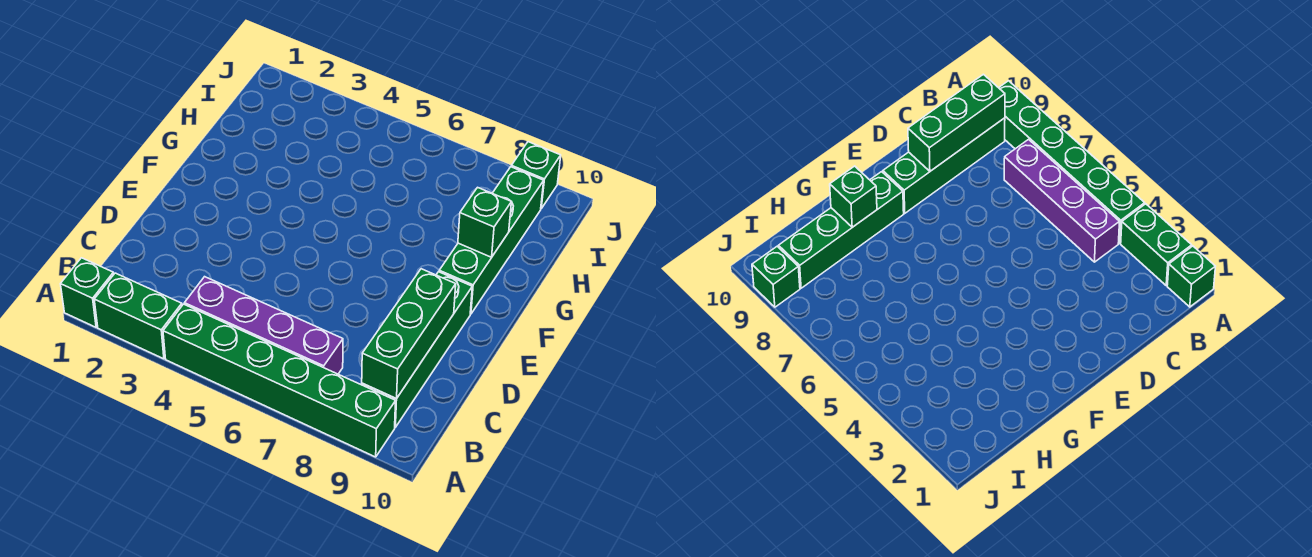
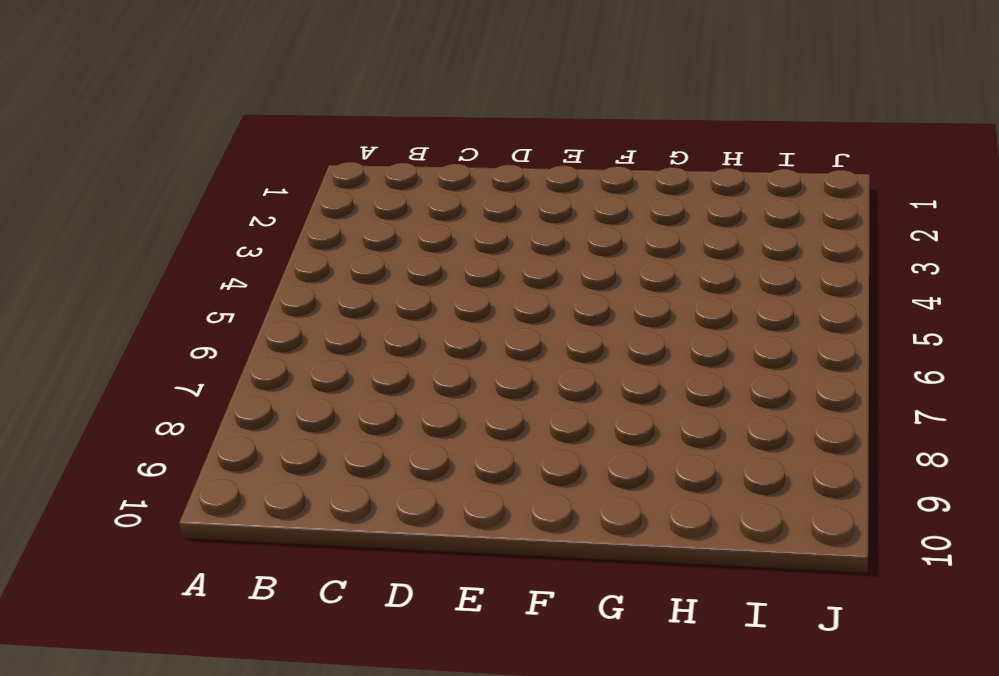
none -> green 1x1 brick [61,258,114,327]
none -> green 1x2 brick [94,273,182,359]

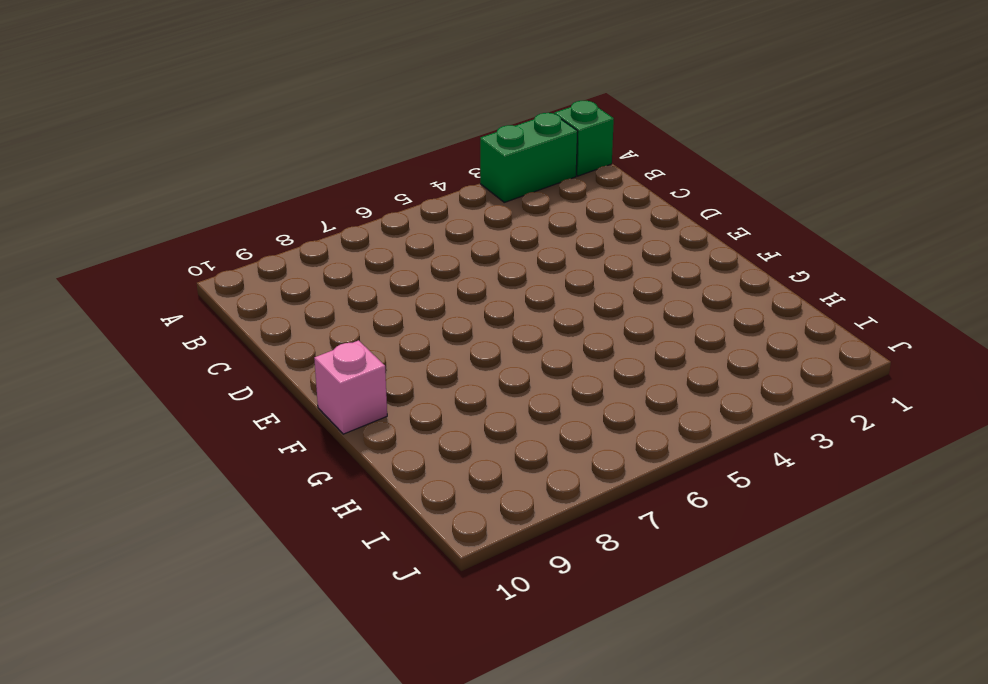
pink 1x1 brick [314,340,387,434] -> none
none -> green 1x6 brick [163,304,396,457]
none -> purple 1x4 brick [185,277,343,374]

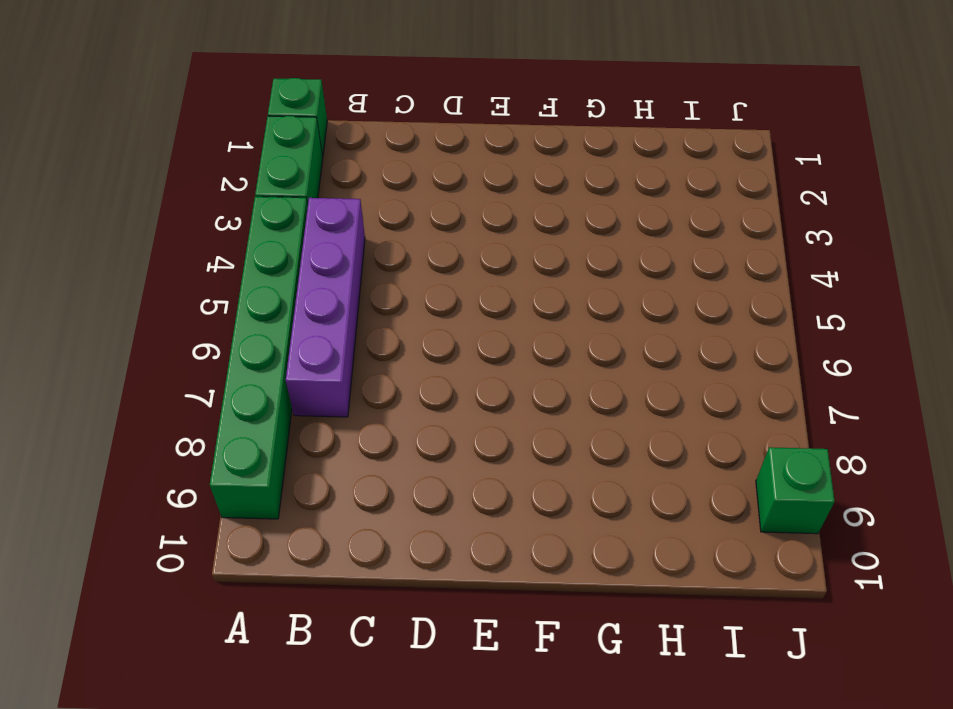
none -> green 1x4 brick [362,272,472,427]
none -> green 1x4 brick [439,167,544,314]

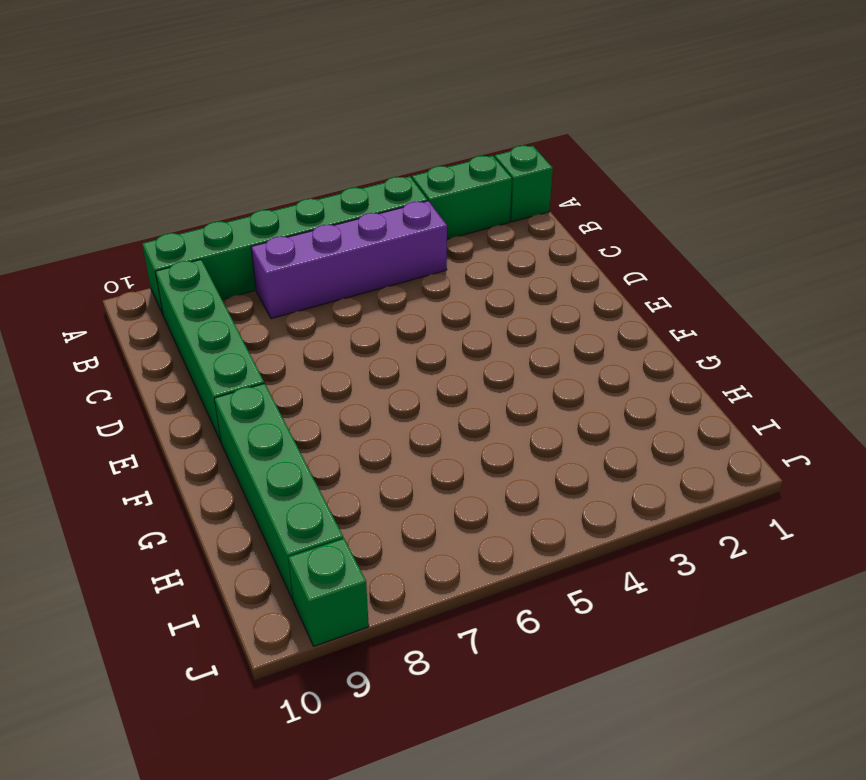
none -> green 1x3 brick [362,269,456,399]
none -> green 1x1 brick [458,187,511,257]

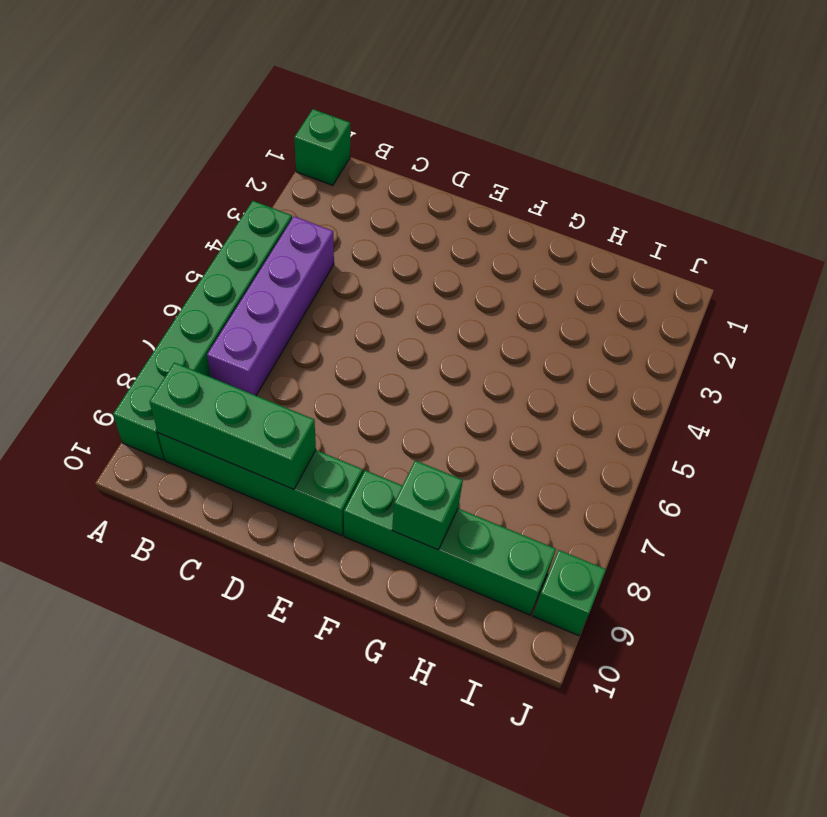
none -> green 1x2 brick [94,273,182,359]

